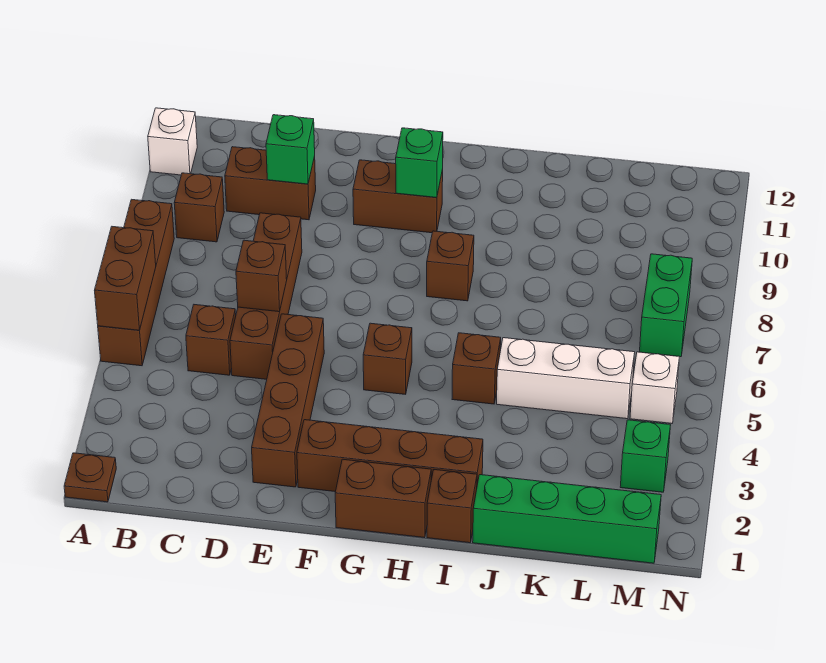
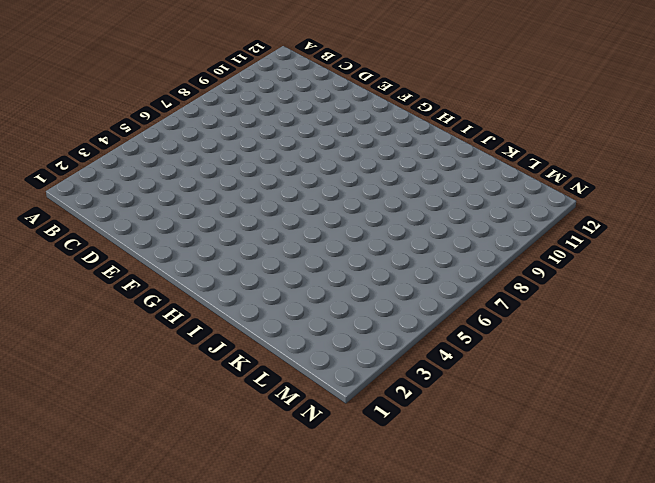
none -> brown 1x1 plate [64,453,116,502]
none -> brown 1x4 brick [98,199,174,366]
none -> white 1x1 brick [148,108,197,175]

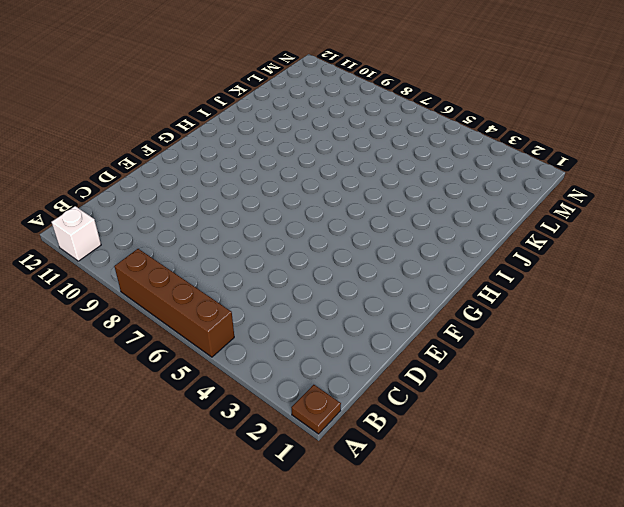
none -> brown 1x1 brick [174,173,224,242]
none -> brown 1x1 brick [186,305,236,375]
none -> brown 1x2 brick [225,147,316,220]

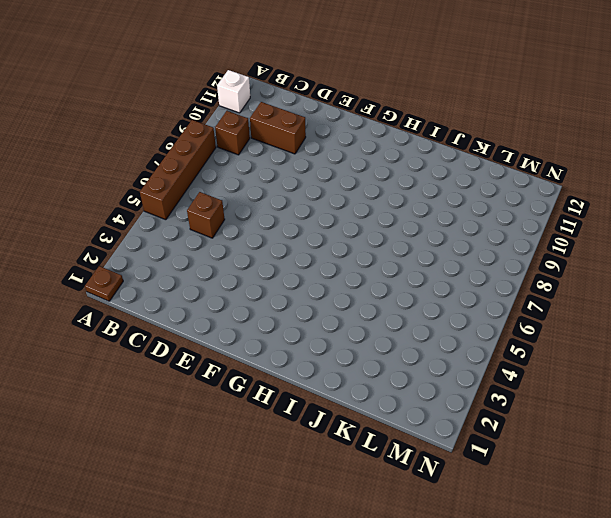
none -> brown 1x4 brick [230,213,302,379]
none -> brown 1x4 brick [252,314,324,487]
none -> brown 1x4 brick [297,420,483,492]

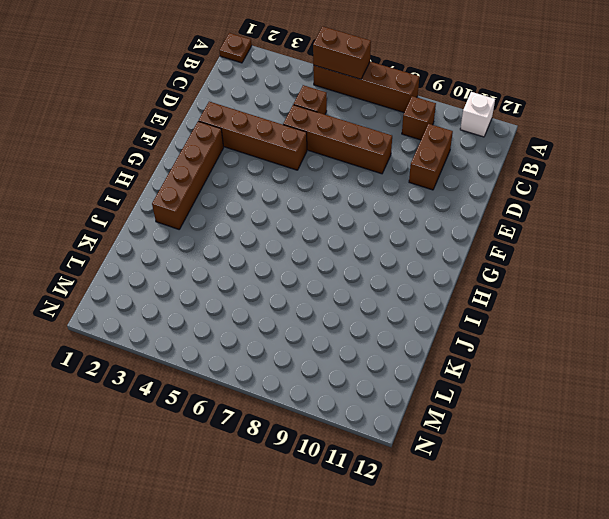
none -> brown 1x2 brick [353,160,443,233]
none -> brown 1x2 brick [335,459,431,538]
none -> brown 1x1 brick [363,323,412,394]

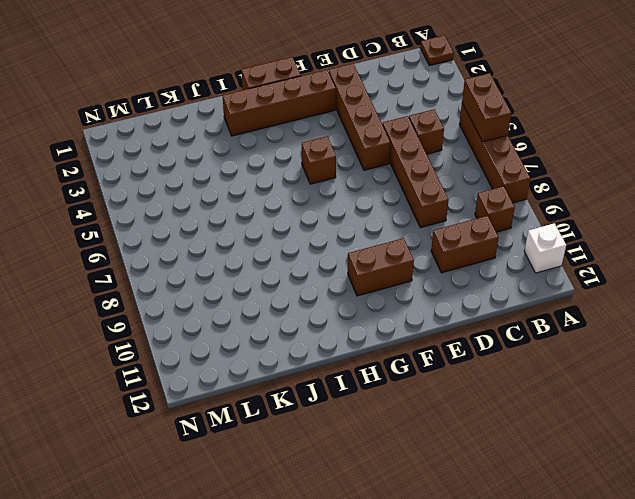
none -> brown 1x1 brick [427,231,474,301]
none -> brown 1x1 brick [427,470,477,543]
none -> brown 1x1 brick [452,333,501,404]

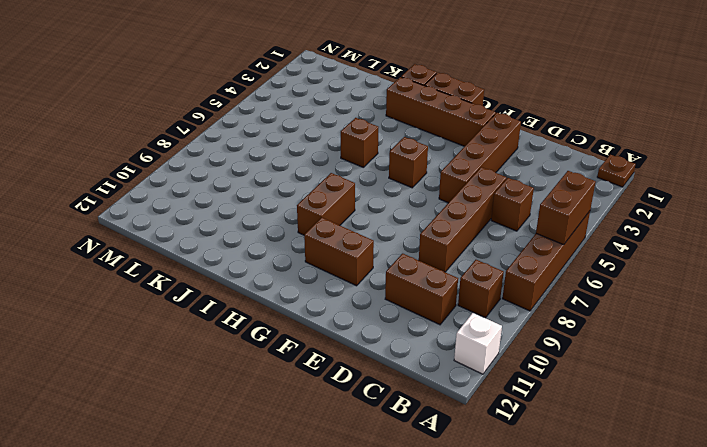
brown 1x2 brick [297,173,355,235] -> brown 1x1 brick [427,231,474,301]
none -> green 1x4 brick [473,475,661,563]
none -> white 1x3 brick [497,338,635,419]
none -> green 1x1 brick [620,420,670,492]

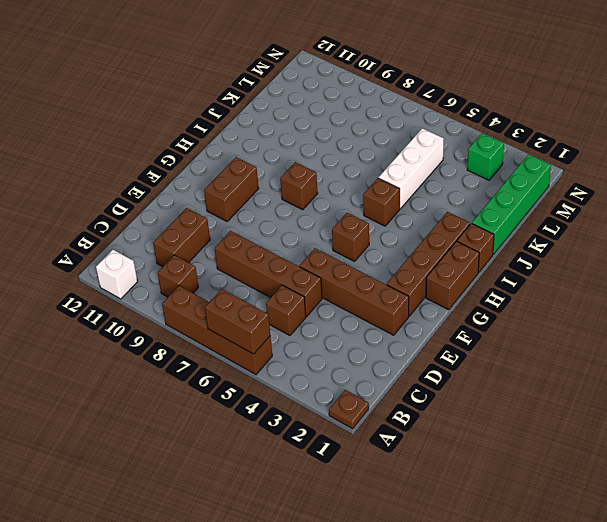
none -> white 1x1 brick [630,352,679,423]
none -> green 1x2 brick [640,254,692,357]
none -> brown 1x1 brick [236,240,287,312]

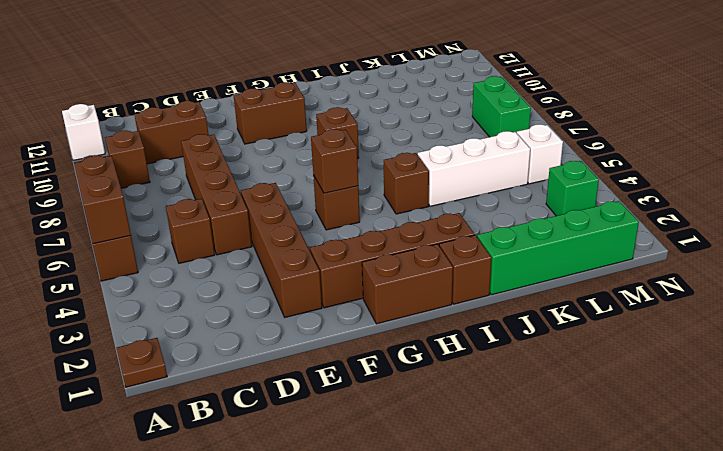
brown 1x1 brick [311,129,358,193] -> brown 1x1 brick moved to [236,240,287,312]
none -> green 1x1 brick [266,115,315,184]
none -> green 1x1 brick [396,128,443,198]

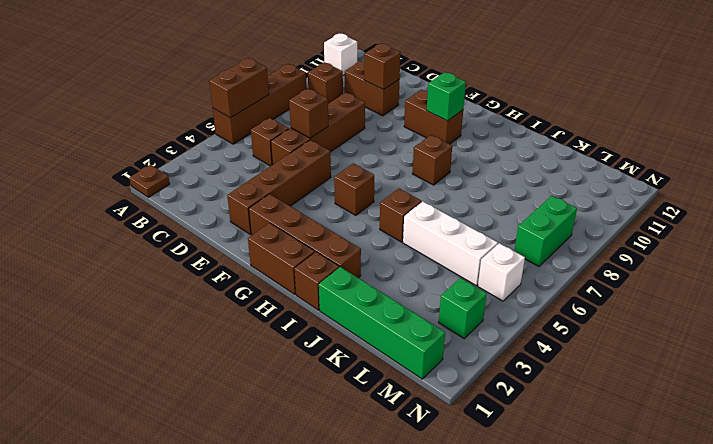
brown 1x1 brick [364,44,401,90] -> green 1x1 brick [266,115,315,184]

